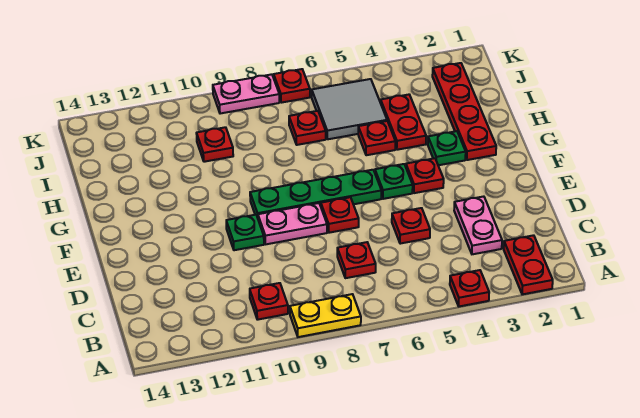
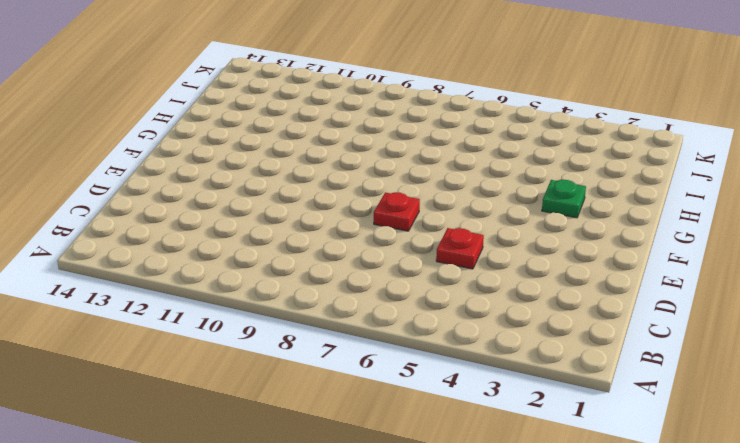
none -> red 1x2 plate [504,235,553,294]
none -> red 1x1 plate [450,270,489,306]
none -> yellow 1x2 plate [290,294,361,337]

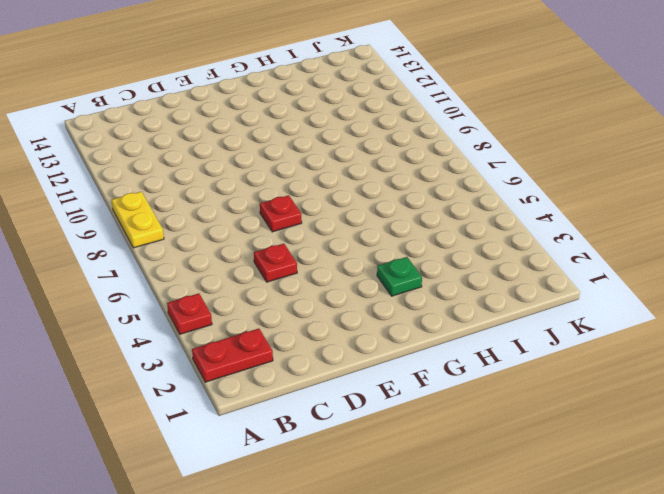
none -> red 1x1 plate [250,283,288,320]
none -> pink 1x2 plate [454,196,502,254]
none -> red 1x1 plate [337,242,376,278]

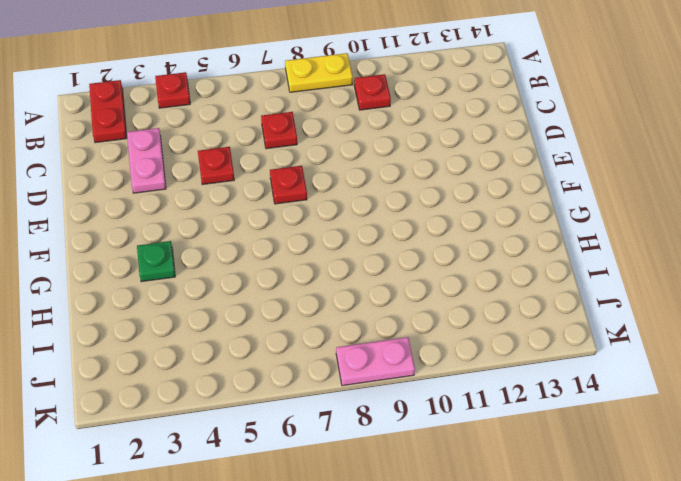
none -> pink 1x2 plate [258,203,327,244]
none -> green 1x1 plate [226,215,264,250]
none -> red 1x1 plate [406,158,444,193]

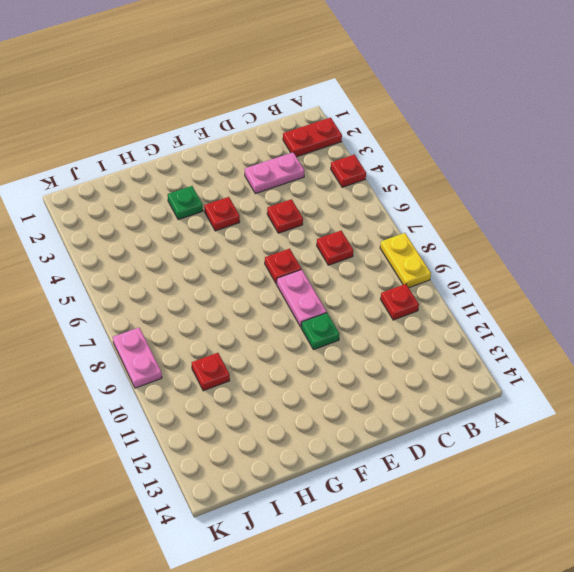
none -> green 1x1 plate [375,164,413,199]
none -> green 1x4 plate [250,170,381,218]
none -> red 1x4 plate [432,63,496,160]

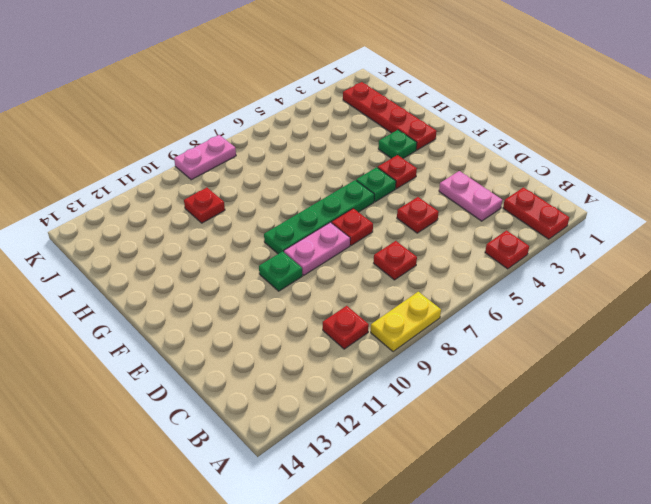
none -> red 1x2 plate [381,95,426,150]
none -> red 1x1 plate [358,121,395,155]
none -> grey 2x2 tile [312,79,387,139]

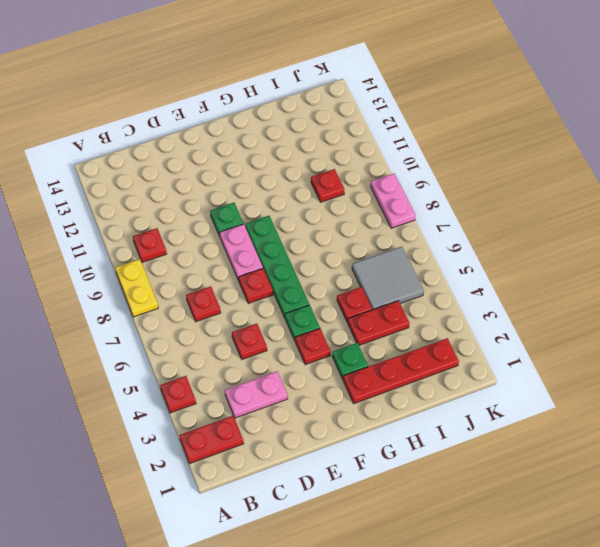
none -> red 1x1 plate [289,111,326,145]
none -> red 1x1 plate [274,69,310,103]

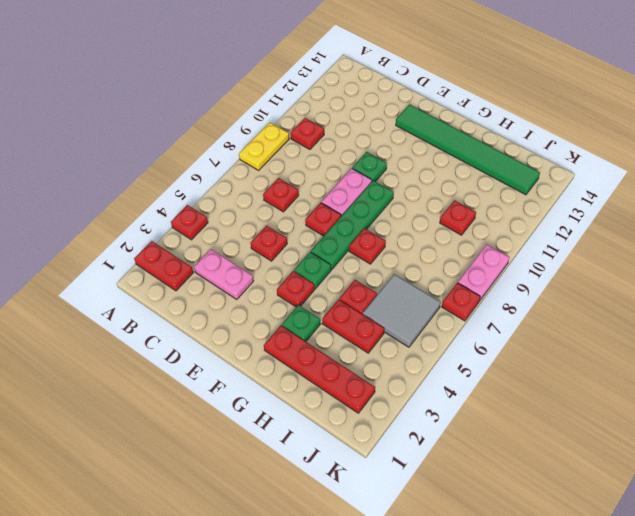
green 1x6 tile [396,105,540,195] -> none
red 1x1 plate [349,228,386,264] -> red 1x1 plate moved to [289,111,326,145]

